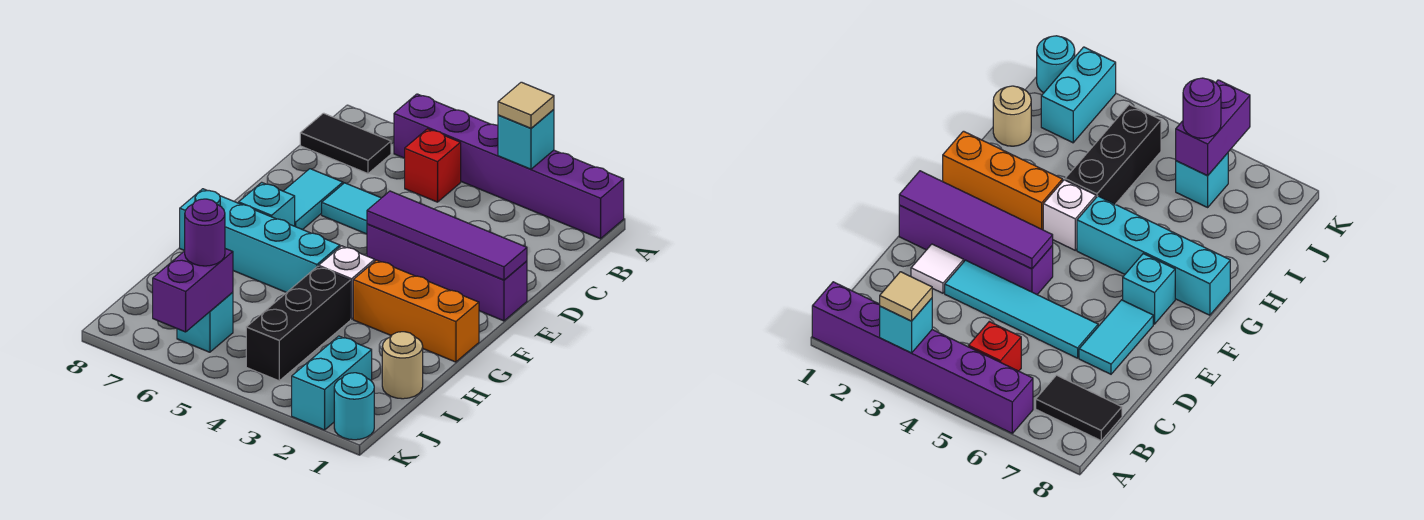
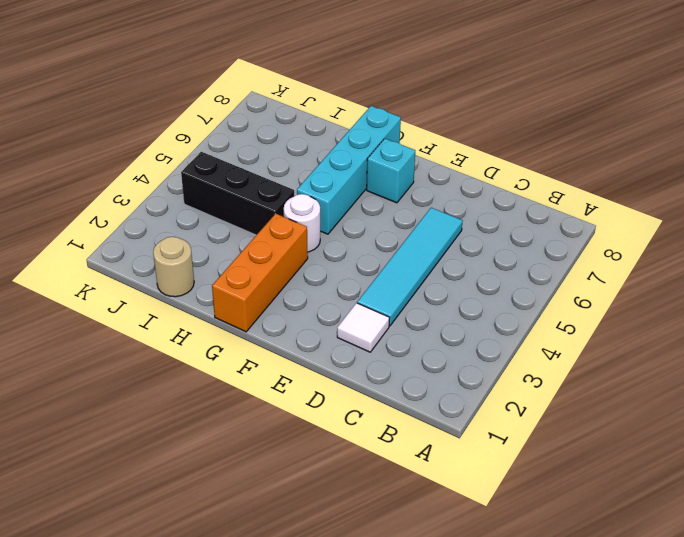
white 1x1 round brick [284,194,320,252] -> white 1x1 brick [319,246,375,319]
none -> purple 1x6 brick [394,94,624,239]
none -> red 1x1 brick [405,129,461,202]
none -> black 1x2 tile [300,113,391,174]

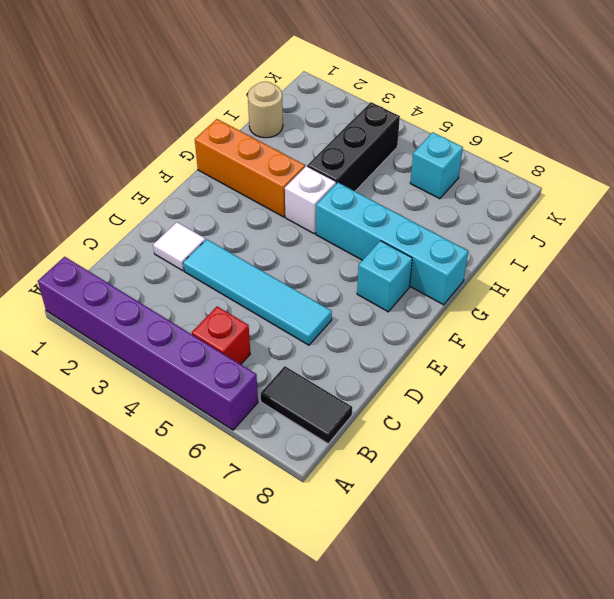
none -> cyan 1x2 tile [284,169,343,230]
none -> purple 1x4 brick [367,224,527,321]
none -> cyan 1x2 brick [292,336,372,430]

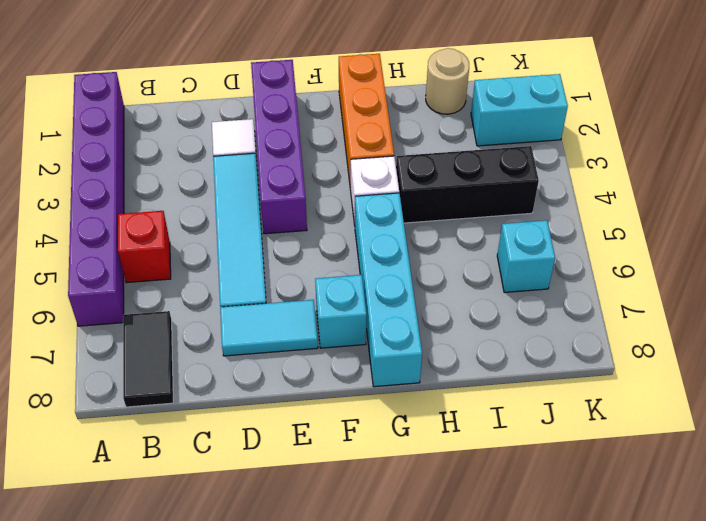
none -> cyan 1x1 round brick [334,373,374,440]
none -> cyan 1x1 brick [498,110,554,169]
none -> purple 1x4 tile [367,191,527,280]

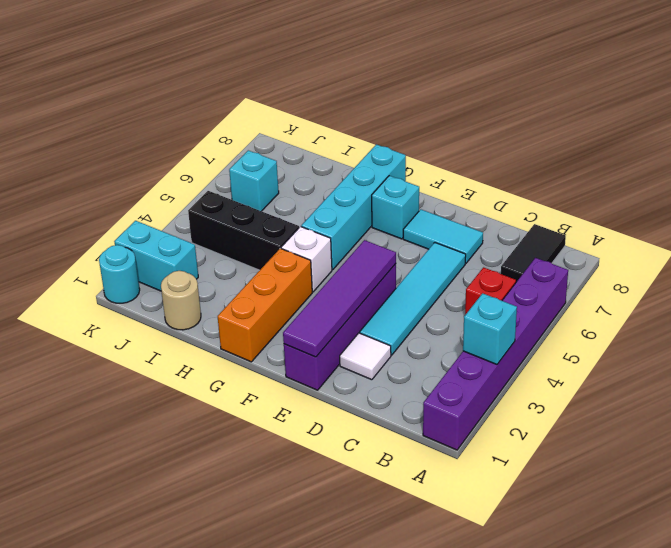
none -> purple 1x2 brick [153,249,233,332]
none -> tan 1x1 tile [498,82,554,128]
none -> purple 1x1 round brick [185,199,225,266]

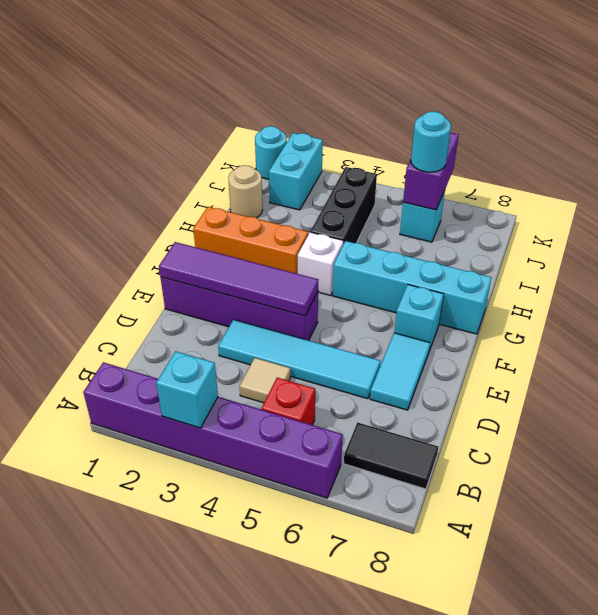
tan 1x1 tile [240,358,290,403] -> tan 1x1 tile moved to [498,82,554,128]
cyan 1x1 round brick [411,112,451,172] -> purple 1x1 round brick [185,199,225,266]
none -> white 1x1 tile [911,244,964,293]

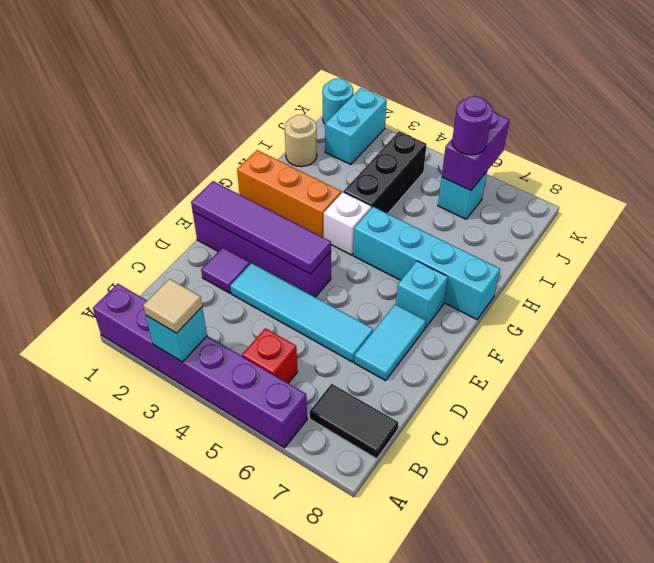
purple 1x1 tile [201,247,250,293] -> white 1x1 tile [911,244,964,293]

